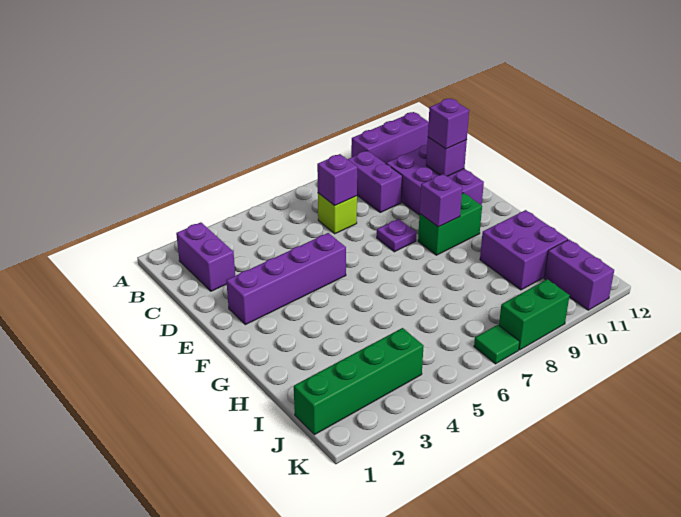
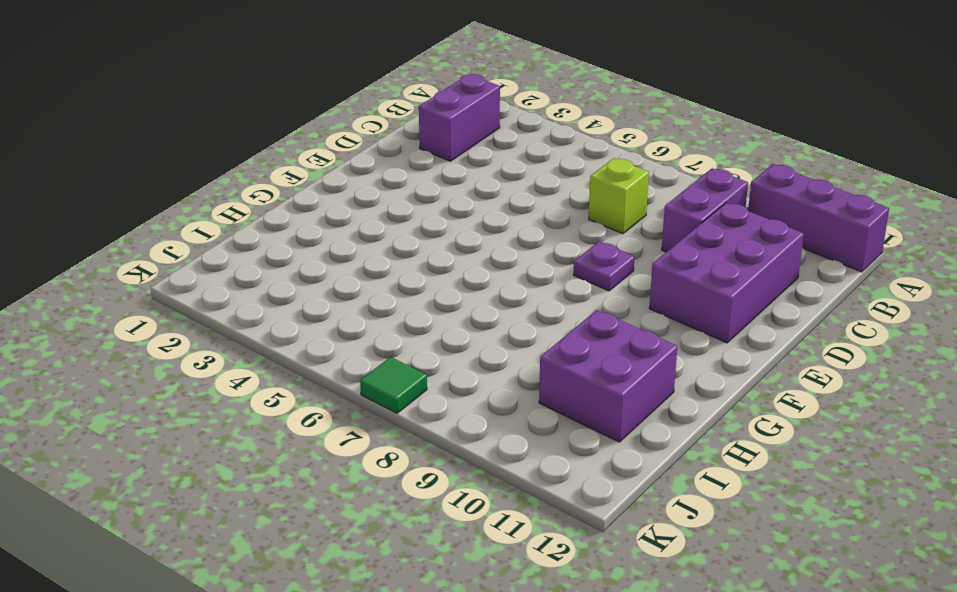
none -> purple 1x4 brick [226,233,346,325]
none -> green 1x2 brick [418,193,482,255]
none -> green 1x4 brick [294,328,424,435]

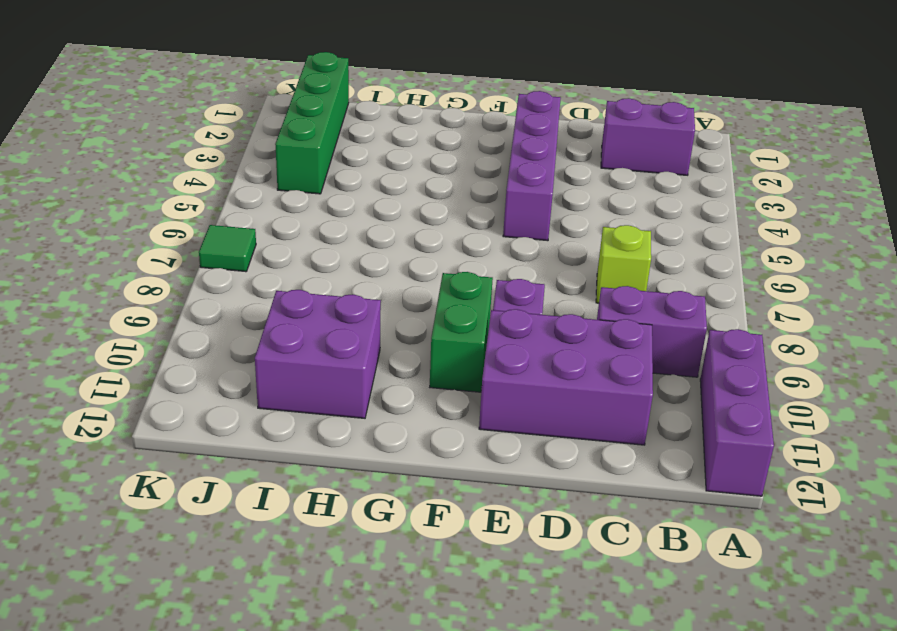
none -> purple 1x2 brick [544,240,614,310]
none -> green 1x2 brick [499,279,570,350]
none -> purple 1x1 brick [317,154,357,206]

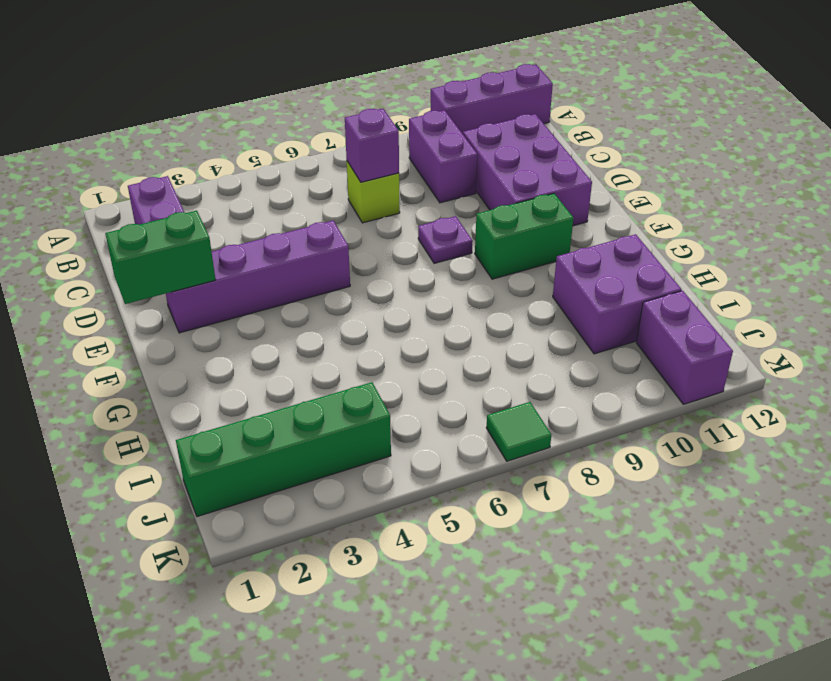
green 1x2 brick [105,210,215,304] -> green 1x2 brick moved to [499,279,570,350]
none -> purple 1x1 brick [426,137,467,176]
none -> purple 1x1 brick [420,174,462,227]
none -> purple 1x1 brick [428,98,469,149]

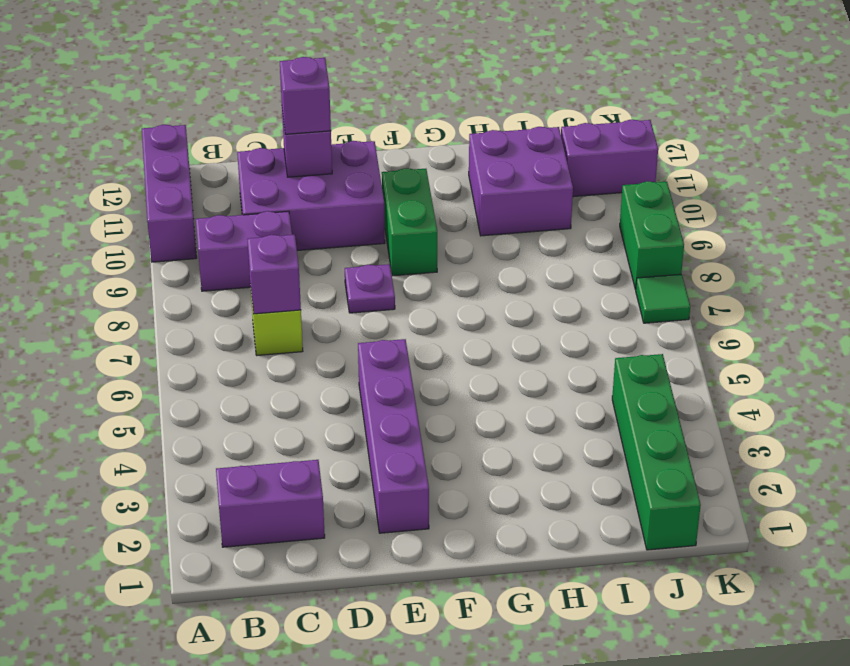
none -> purple 1x1 brick [420,174,462,227]

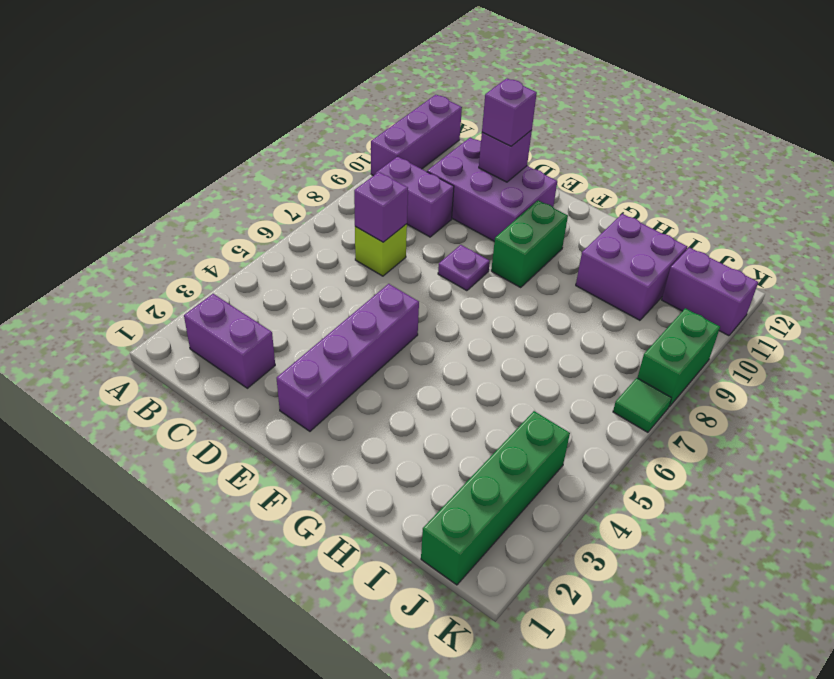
none -> purple 1x1 brick [420,174,462,227]

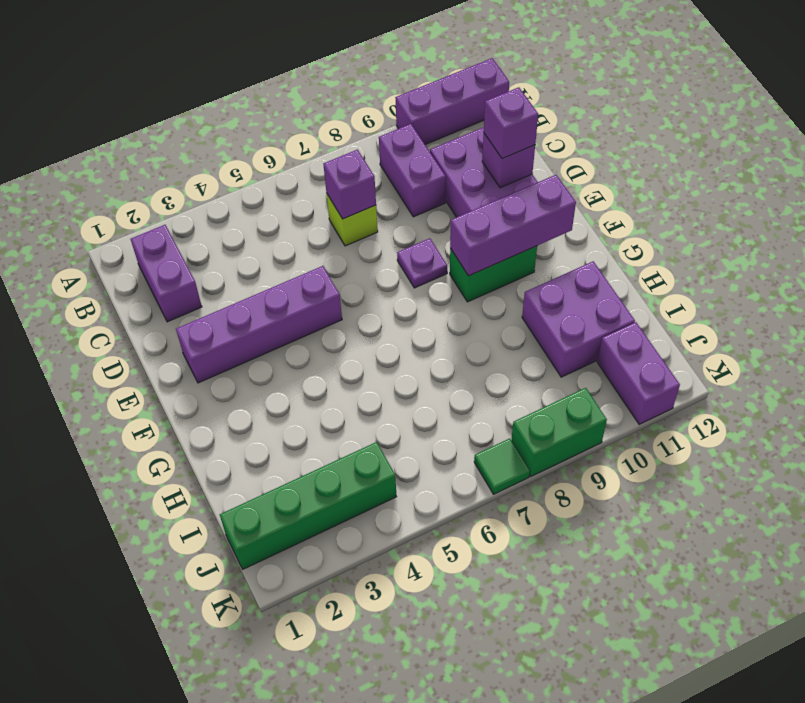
purple 1x3 brick [450,175,576,276] -> purple 1x1 brick [420,174,462,227]

